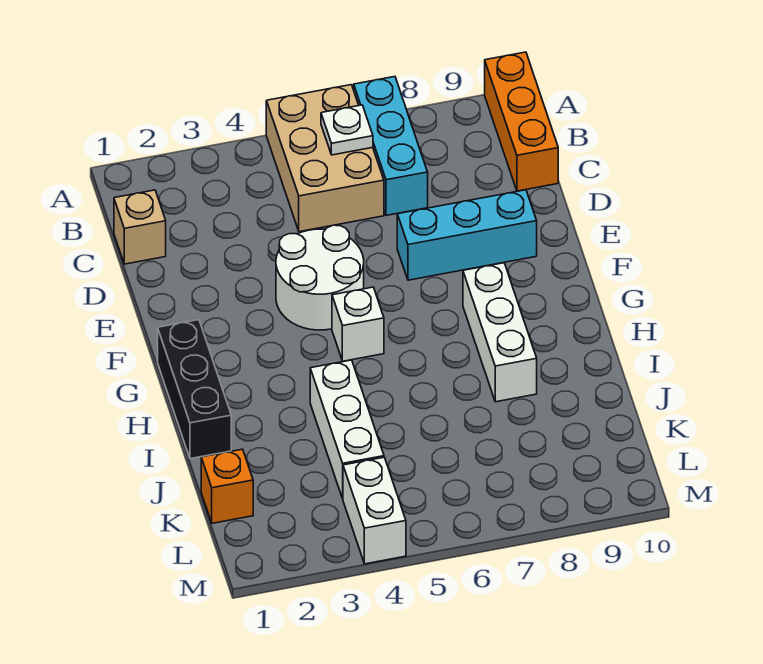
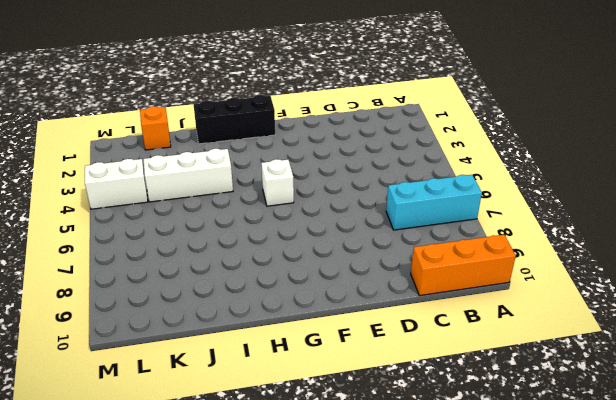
none -> tan 2x3 brick [266,85,384,232]
none -> tan 1x1 brick [114,190,166,264]
none -> white 2x2 round brick [276,225,364,330]

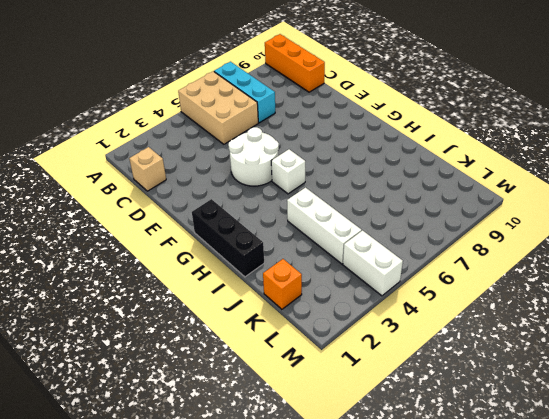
none -> cyan 1x3 brick [397,190,537,280]
none -> white 1x3 brick [463,263,537,402]
none -> white 1x1 plate [321,105,373,155]

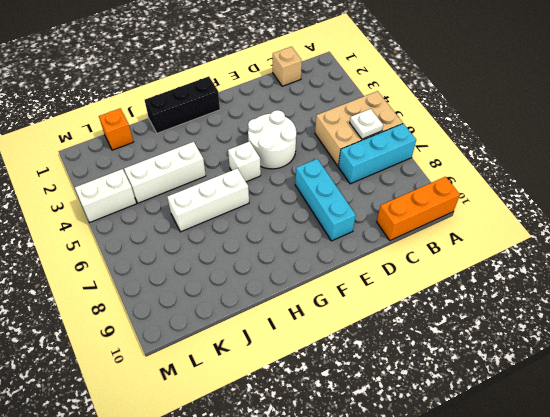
white 1x3 brick [167,168,249,232] -> white 1x3 brick moved to [463,263,537,402]

